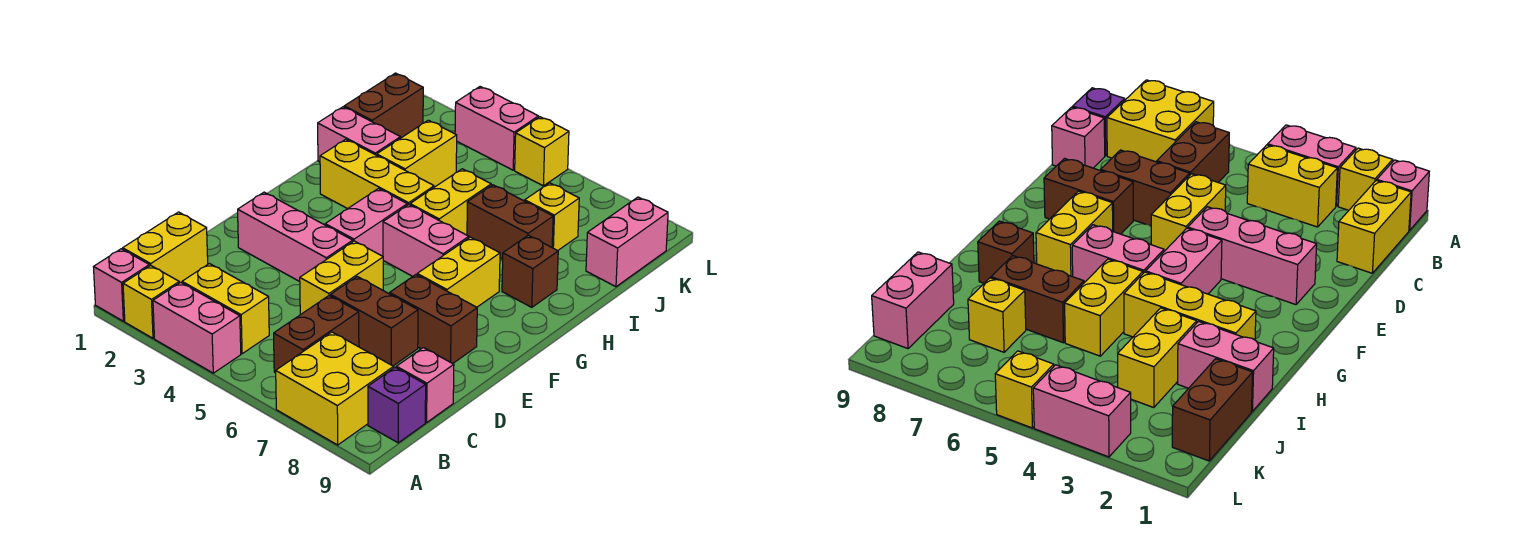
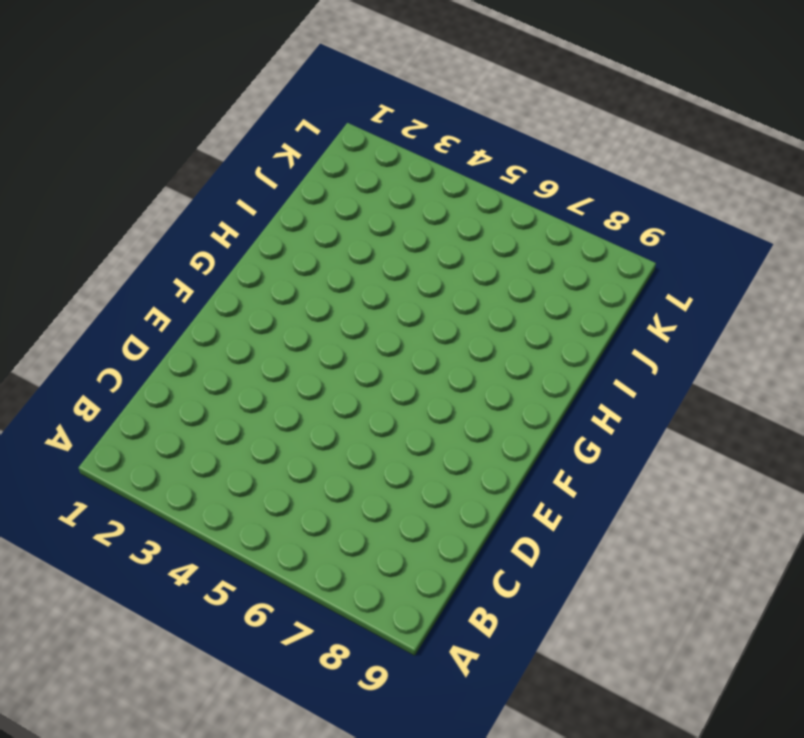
none -> pink 1x1 brick [94,249,149,321]
none -> yellow 1x1 brick [123,266,179,338]
none -> pink 1x2 brick [153,282,241,373]

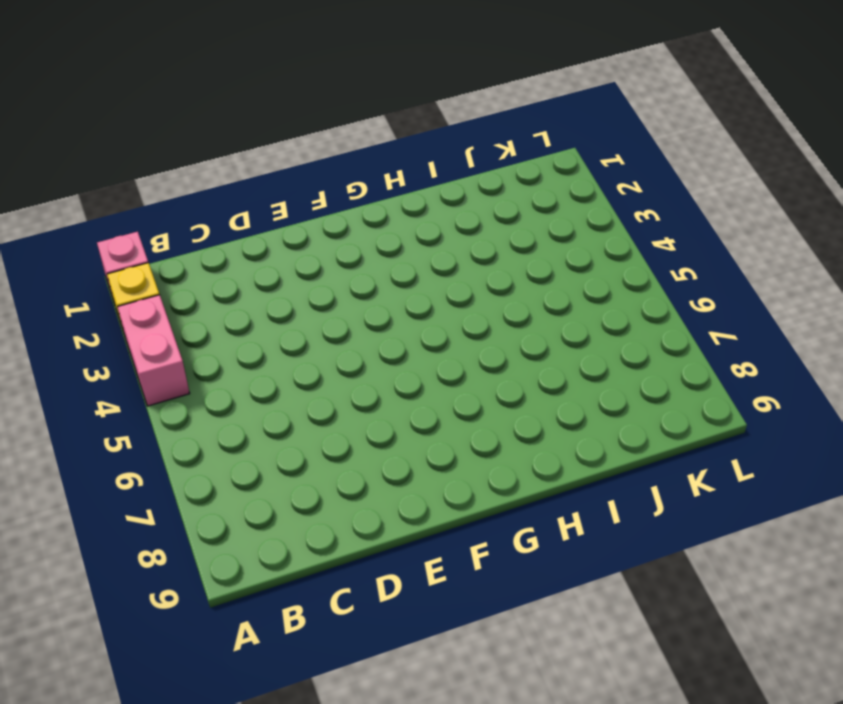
none -> yellow 2x2 brick [276,332,394,445]
none -> yellow 1x2 brick [123,212,208,283]
none -> yellow 1x2 brick [182,264,269,354]

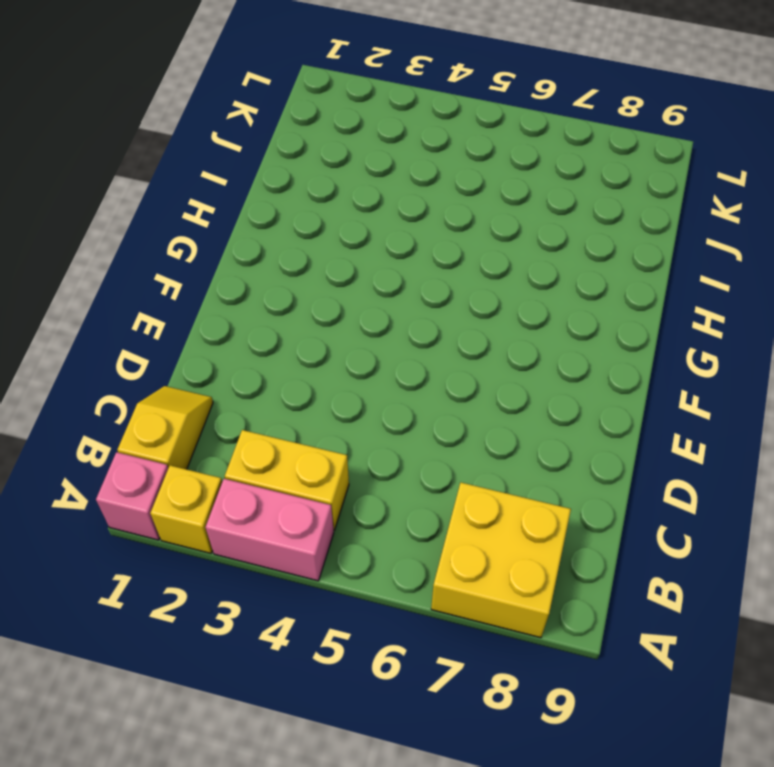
yellow 1x2 slope [117,386,213,469] -> yellow 1x2 brick [123,212,208,283]
none -> brown 1x2 brick [274,296,359,373]
none -> purple 1x1 brick [368,367,426,443]
none -> pink 1x1 brick [396,348,454,422]

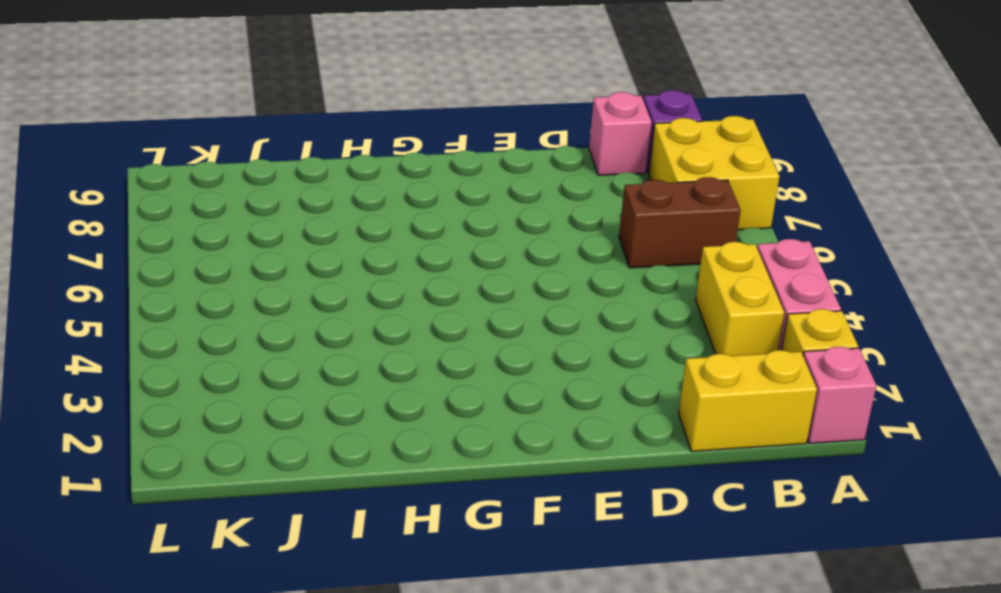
none -> yellow 1x2 brick [300,241,383,315]
none -> brown 1x2 brick [331,277,418,366]
none -> pink 1x3 brick [238,192,353,281]

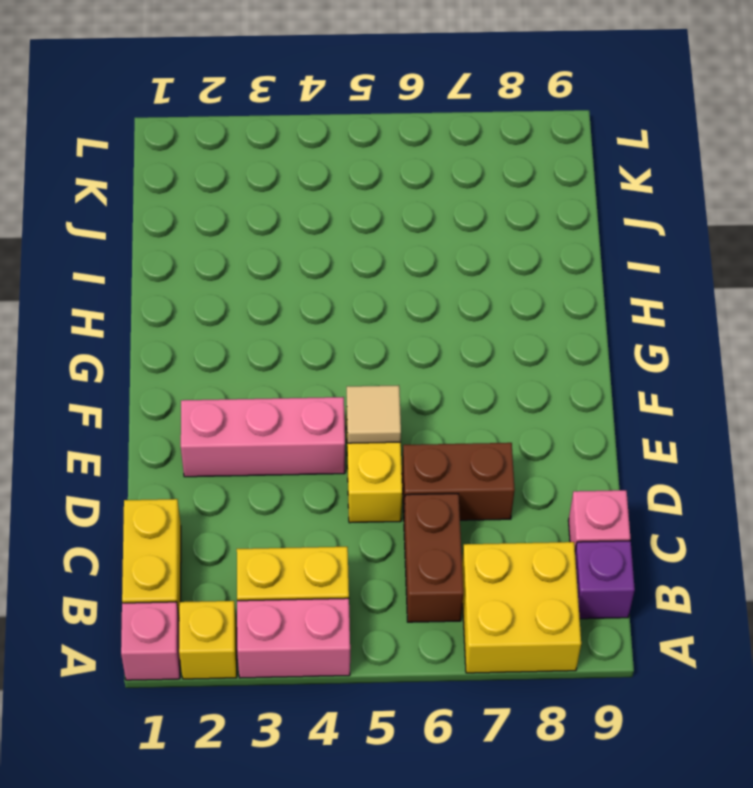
tan 1x1 tile [347,385,401,443] -> none
none -> brown 1x2 brick [390,275,477,364]
none -> pink 1x2 brick [325,189,407,256]
none -> yellow 1x2 brick [417,237,500,307]

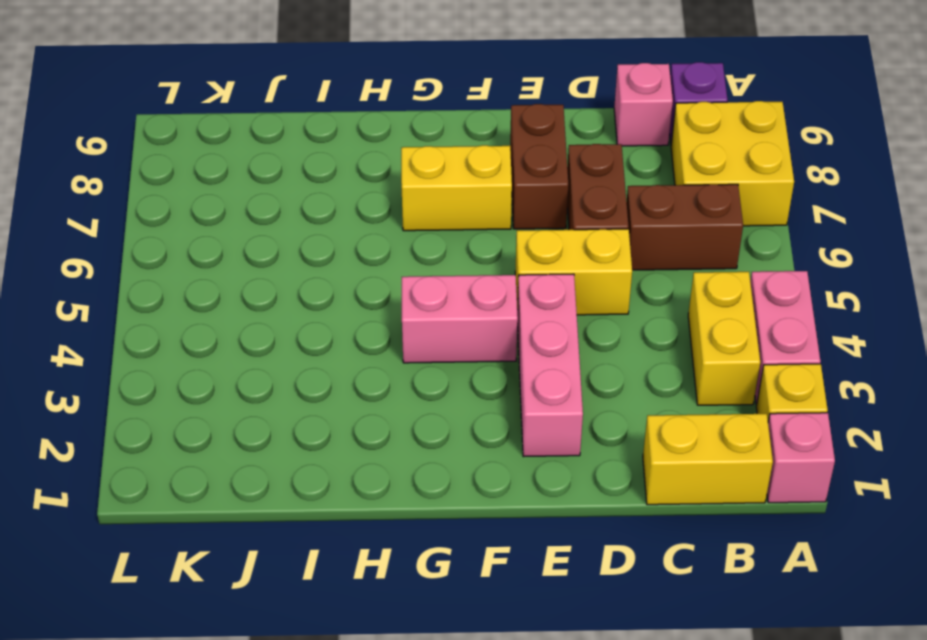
none -> pink 1x2 brick [383,205,469,276]
none -> yellow 1x3 brick [320,139,434,209]
none -> yellow 1x2 brick [410,169,491,235]

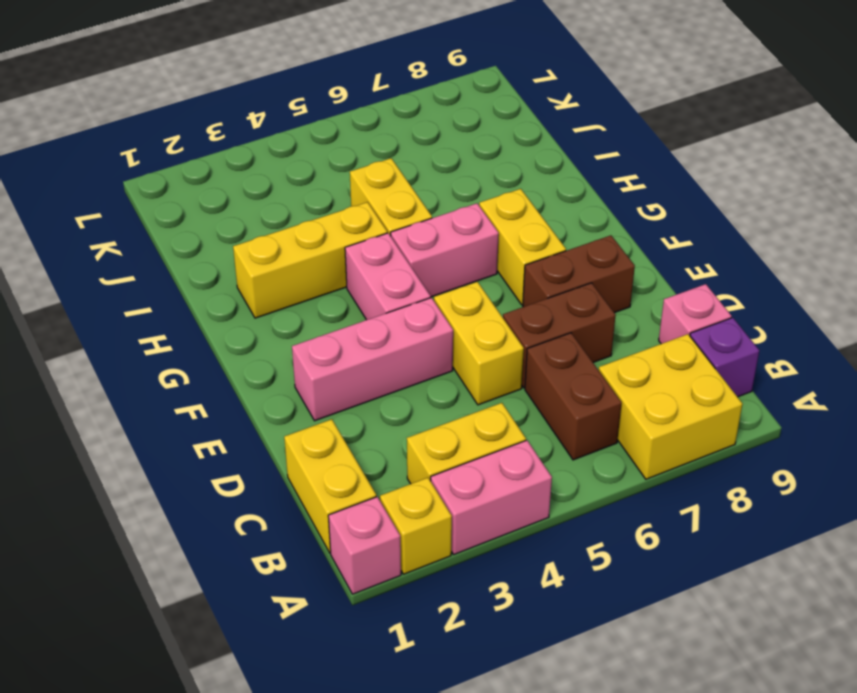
none -> brown 1x1 brick [502,235,558,307]
none -> pink 1x2 brick [318,107,401,162]
none -> yellow 1x2 brick [377,120,457,187]

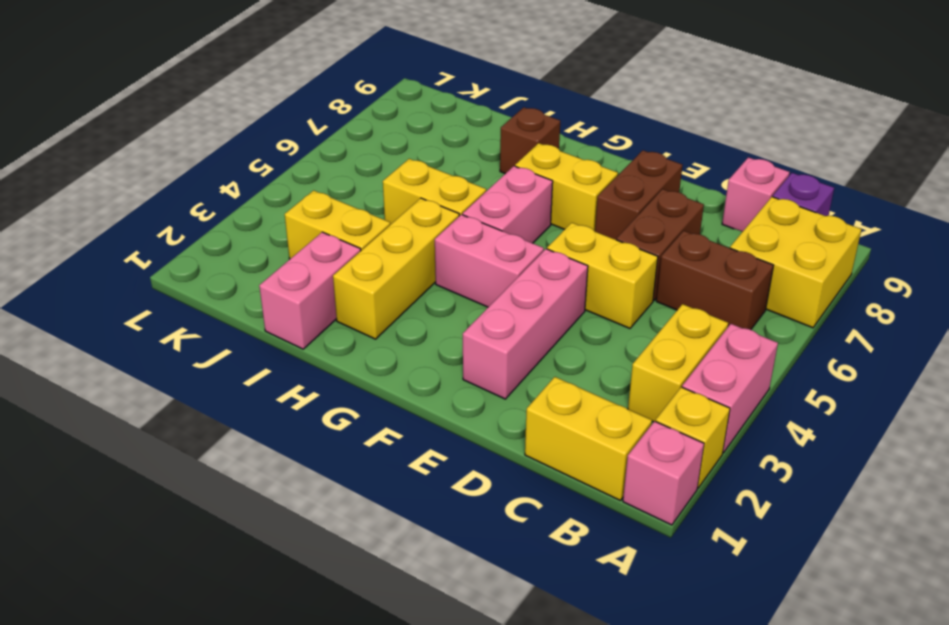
none -> brown 1x2 brick [467,185,553,259]
none -> brown 1x2 brick [344,73,423,138]
none -> yellow 1x1 brick [525,183,579,251]

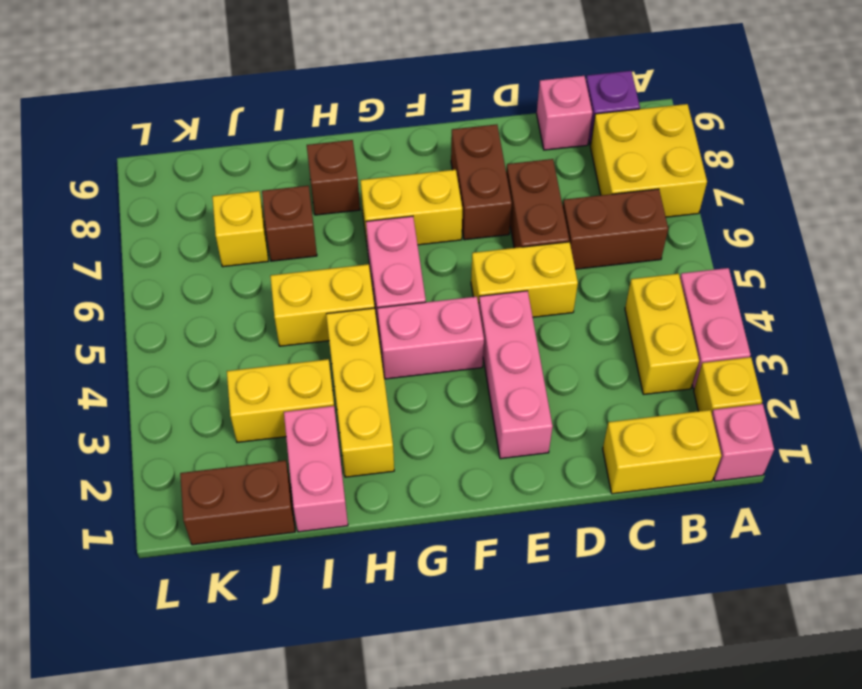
brown 1x1 brick [262,186,317,261] -> brown 1x2 brick [467,185,553,259]
none -> pink 1x2 brick [586,197,668,287]
none -> pink 1x2 brick [455,87,539,170]
none -> yellow 1x1 brick [515,117,569,186]

